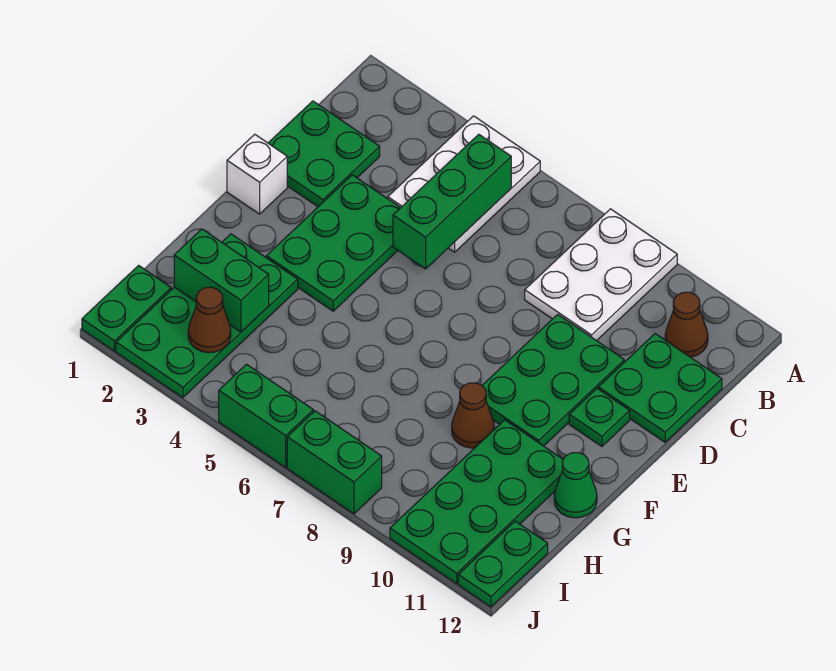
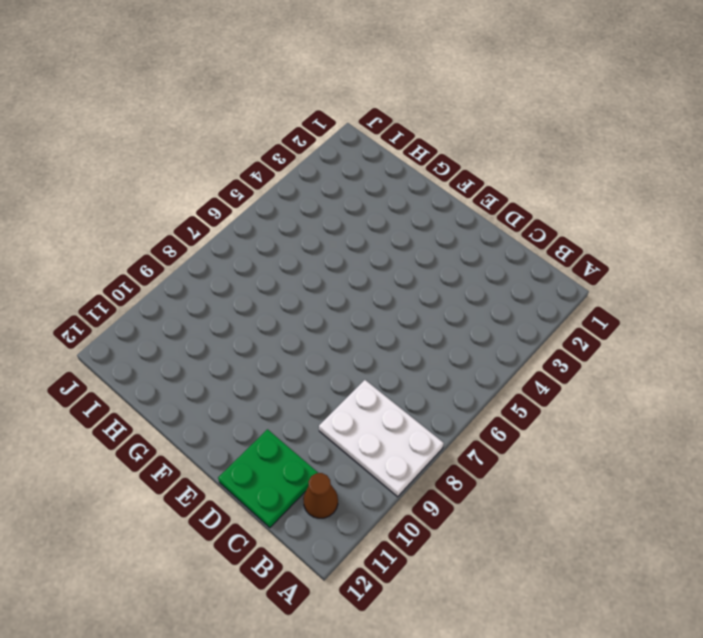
none -> white 2x3 plate [388,116,540,252]
none -> green 2x2 plate [268,101,380,207]
none -> green 2x3 plate [266,175,400,311]

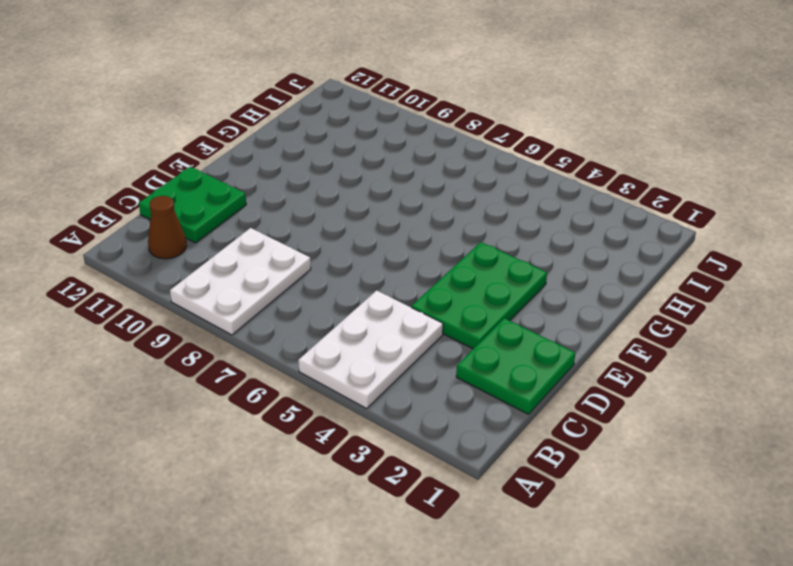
none -> green 2x3 plate [482,314,624,446]
none -> white 1x1 brick [227,134,287,214]
none -> green 1x1 plate [569,388,630,446]

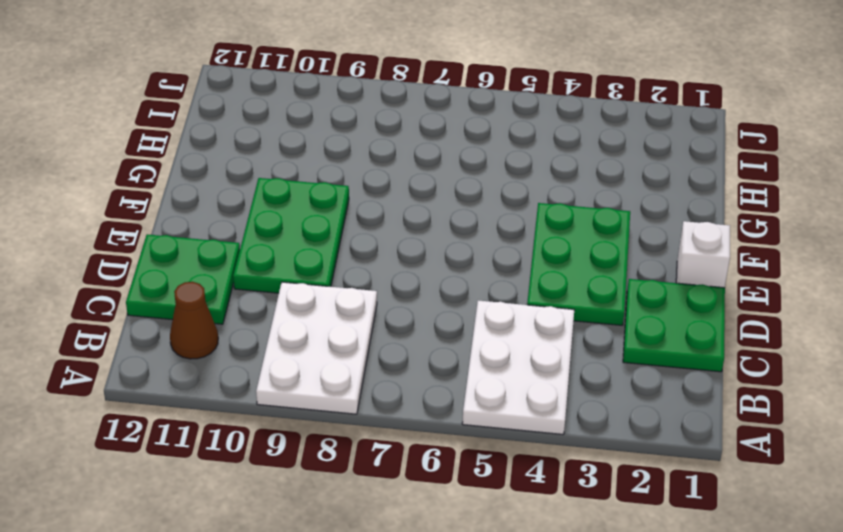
none -> green 1x1 plate [569,388,630,446]
none -> green 2x4 plate [116,234,298,398]
none -> brown 1x1 cone [452,383,494,448]

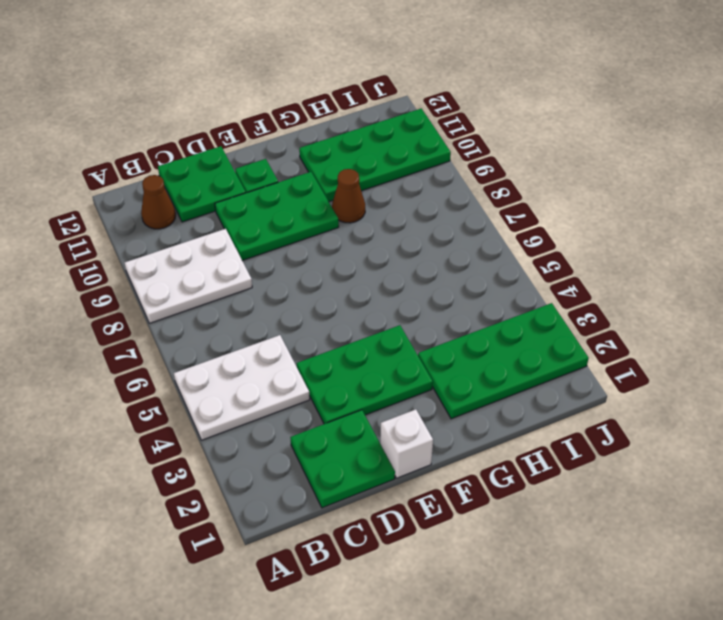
none -> green 1x1 cone [554,453,597,518]
none -> green 1x2 plate [82,265,171,351]
none -> green 1x2 plate [458,521,548,607]

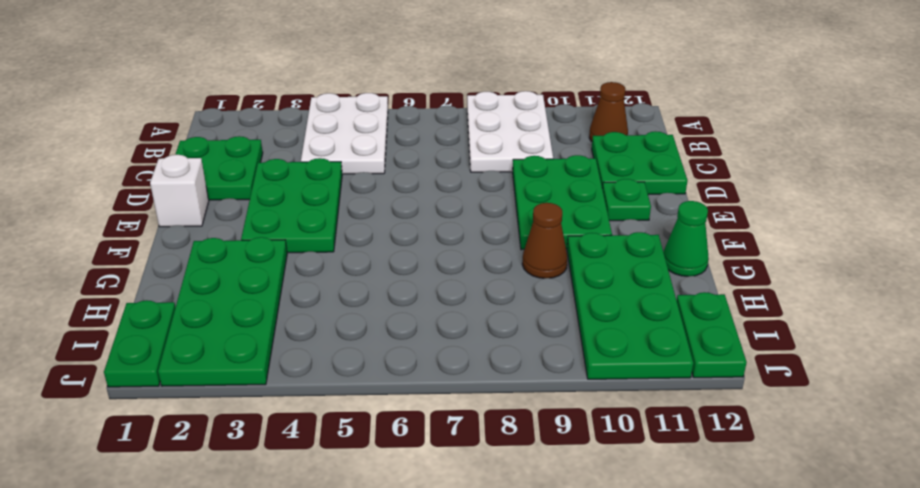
none -> green 1x2 brick [219,364,313,467]
none -> green 1x2 brick [287,411,382,514]
none -> green 1x3 brick [393,134,511,269]

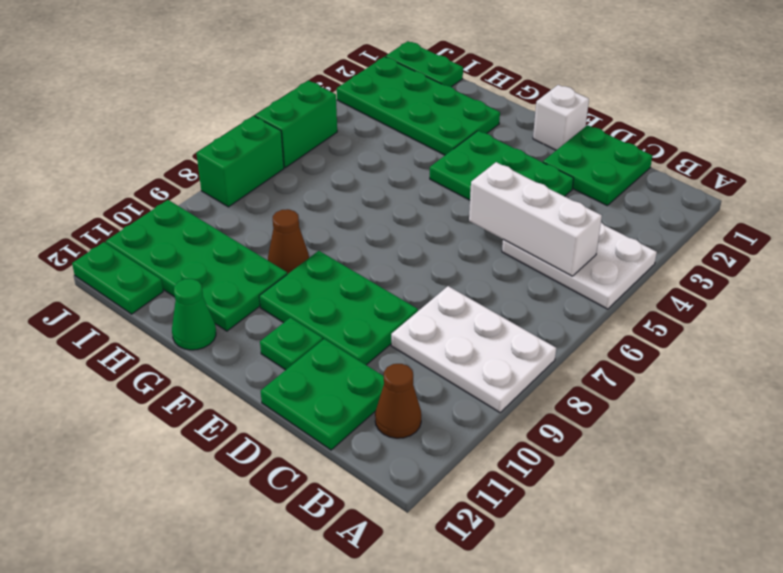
white 1x3 brick [469,162,602,276] -> green 1x3 brick [393,134,511,269]
none -> green 1x2 brick [174,229,269,332]
none -> brown 1x1 cone [188,287,231,353]

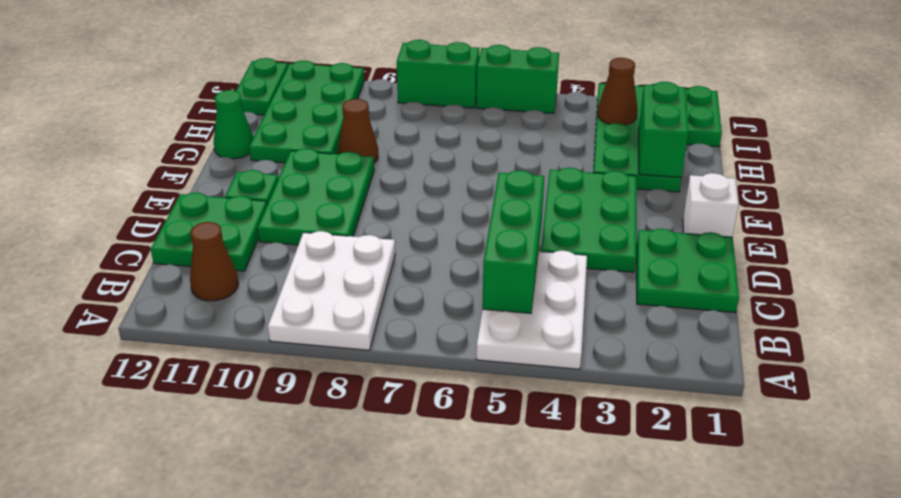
green 1x2 brick [639,82,688,178] -> green 1x2 brick turned to [174,229,269,332]

